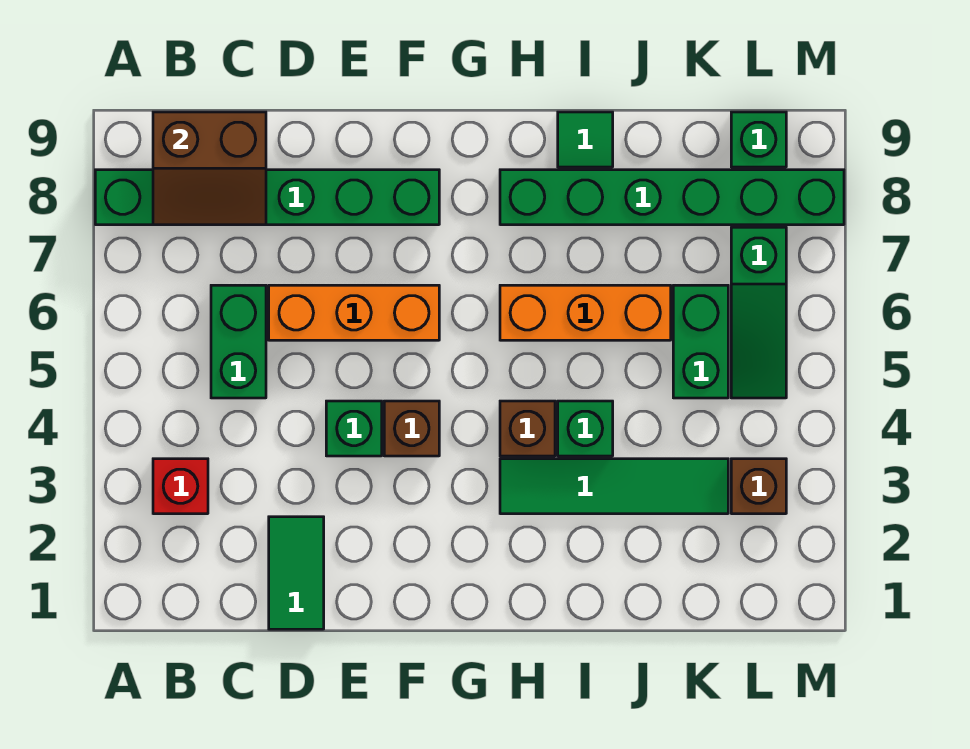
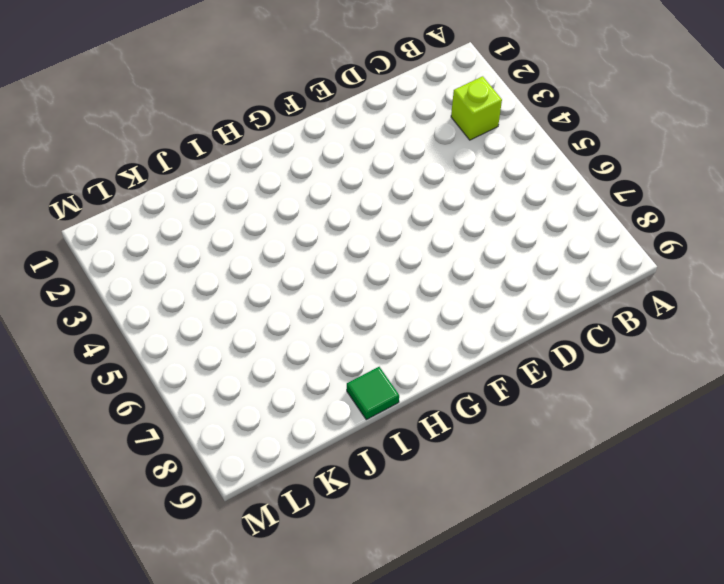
lime 1x1 brick [451,76,502,140] -> red 1x1 brick [153,459,208,514]
none -> green 1x6 brick [95,170,439,225]
none -> green 1x2 brick [211,285,266,398]
none -> green 1x2 tile [269,517,324,629]

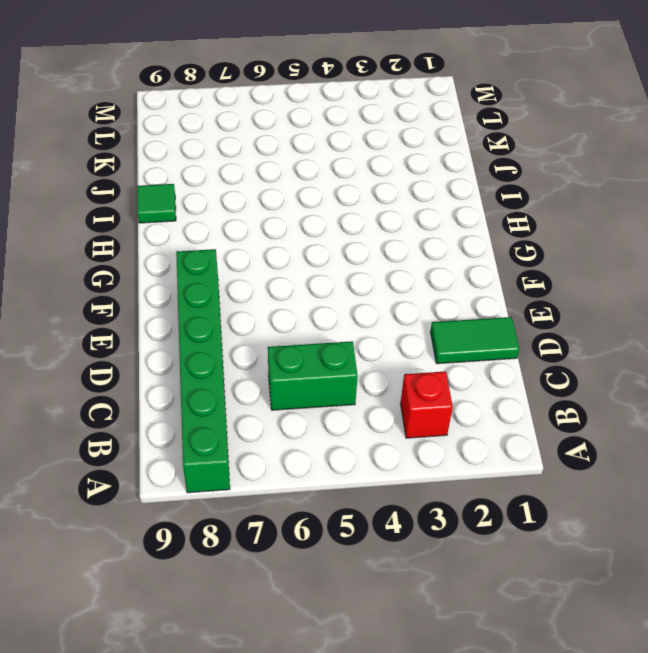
none -> orange 1x3 brick [269,285,439,340]
none -> green 1x1 brick [326,401,382,456]
none -> brown 1x1 brick [384,401,439,456]

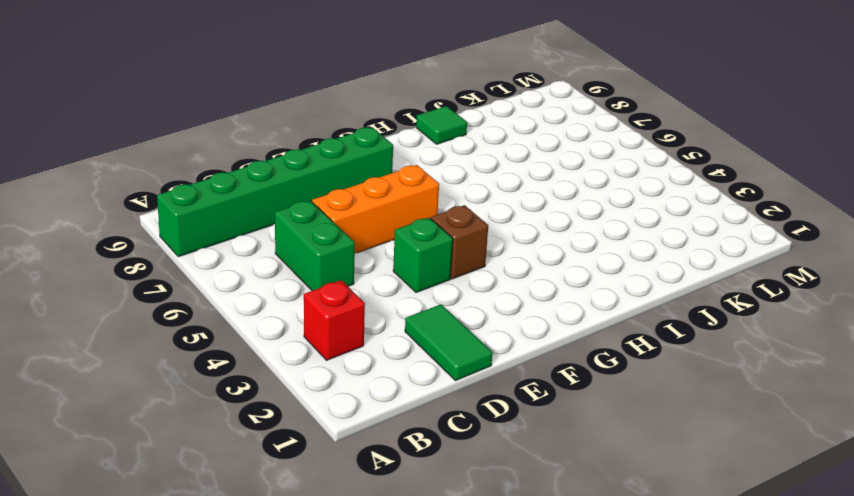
none -> green 1x4 tile [500,459,728,514]
none -> brown 1x1 brick [500,401,555,456]
none -> orange 1x3 brick [500,285,671,340]

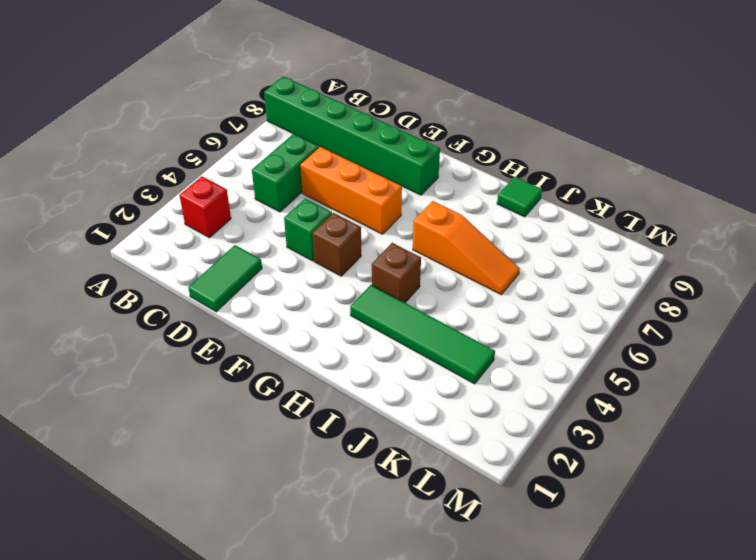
orange 1x3 slope [413,201,520,295] -> orange 1x3 brick [500,285,671,340]
none -> green 1x6 brick [500,170,844,225]
none -> green 1x1 brick [558,401,613,456]
none -> green 1x2 brick [673,285,728,398]

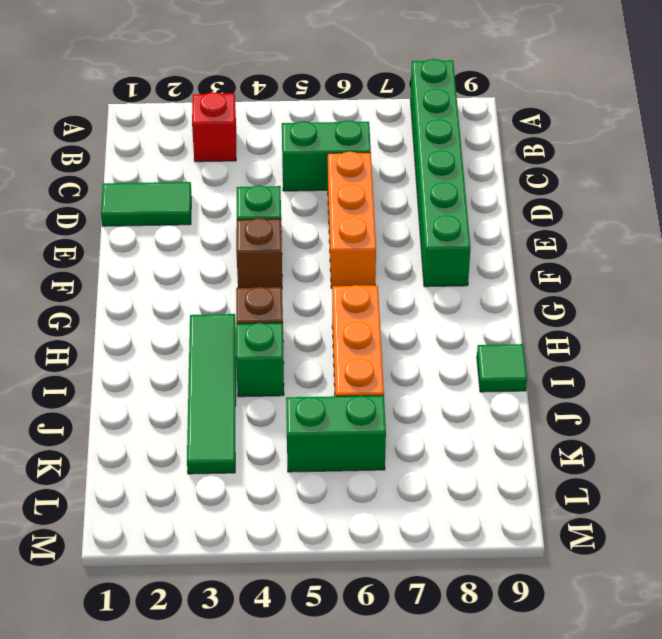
none -> green 1x6 brick [500,170,844,225]
none -> brown 1x1 brick [731,459,786,514]
none -> green 1x3 slope [731,227,786,398]

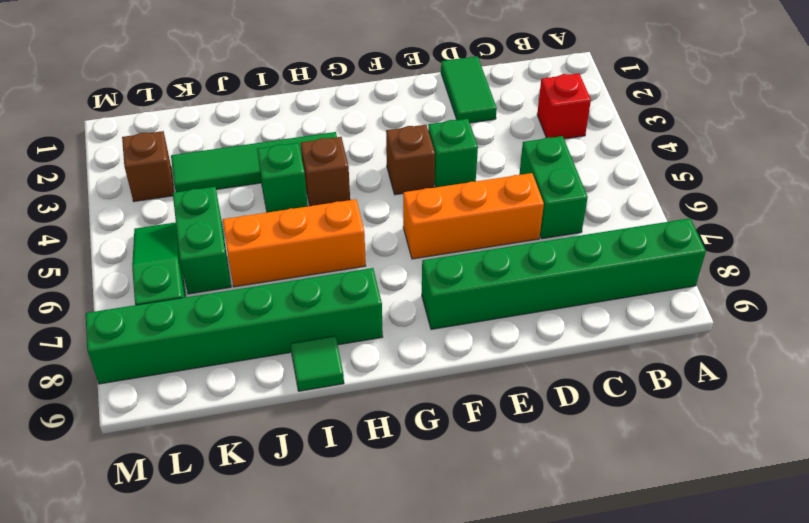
none -> green 1x1 brick [731,112,786,167]
none -> brown 2x2 slope [153,112,266,225]

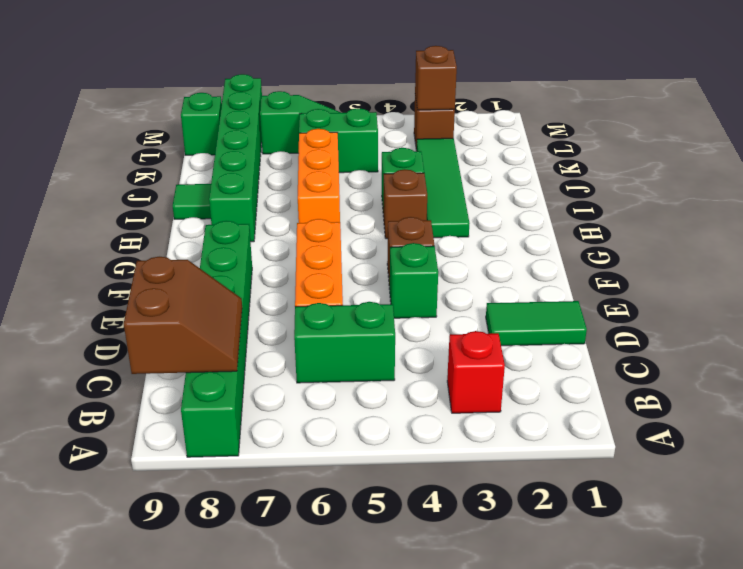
brown 1x1 brick [415,46,457,110] -> none

